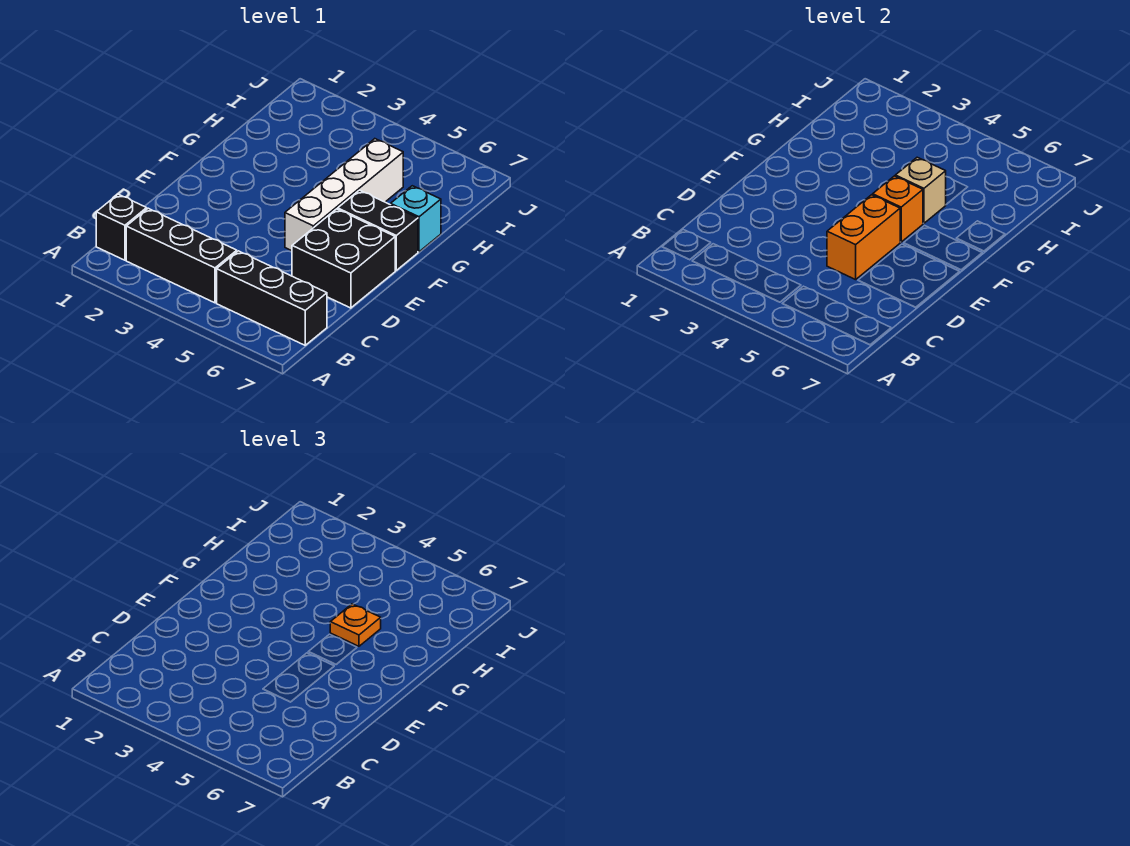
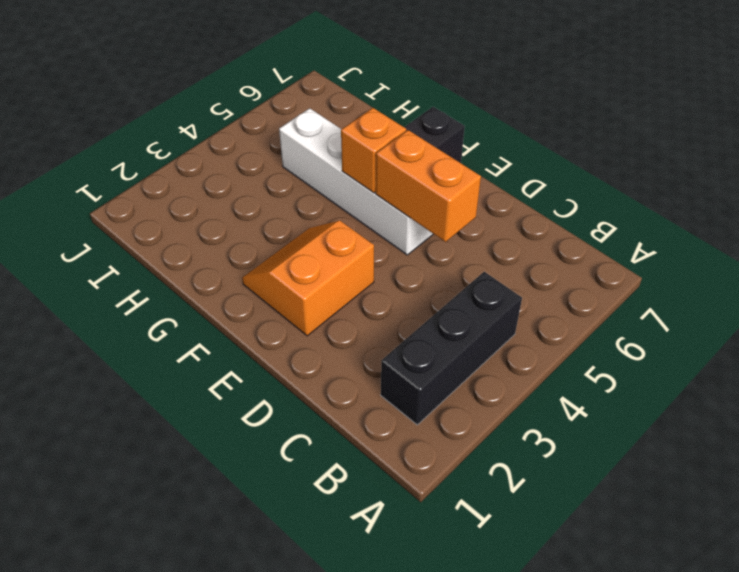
orange 2x2 slope [242,221,374,336] -> none
none -> black 1x1 brick [96,194,147,260]
none -> black 1x3 brick [217,251,327,345]

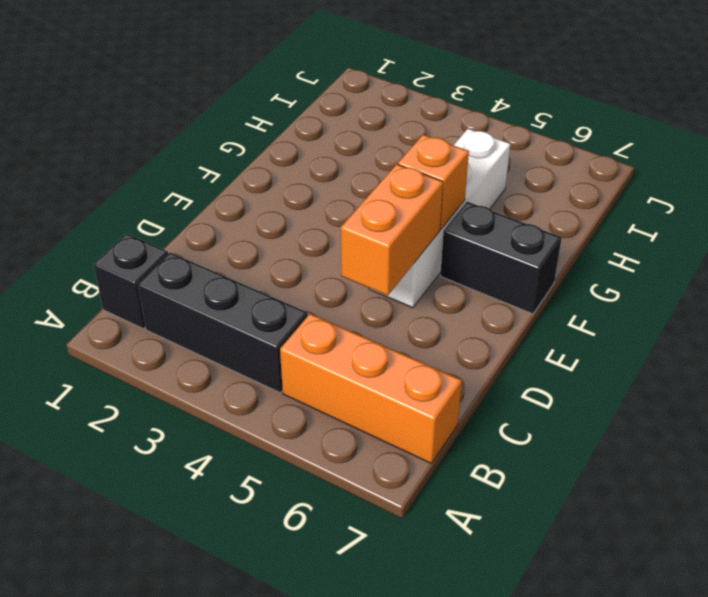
orange 1x3 brick [280,314,462,463] -> black 1x3 brick [217,251,327,345]
none -> black 2x2 brick [292,209,395,308]
none -> cyan 1x1 brick [391,186,441,252]

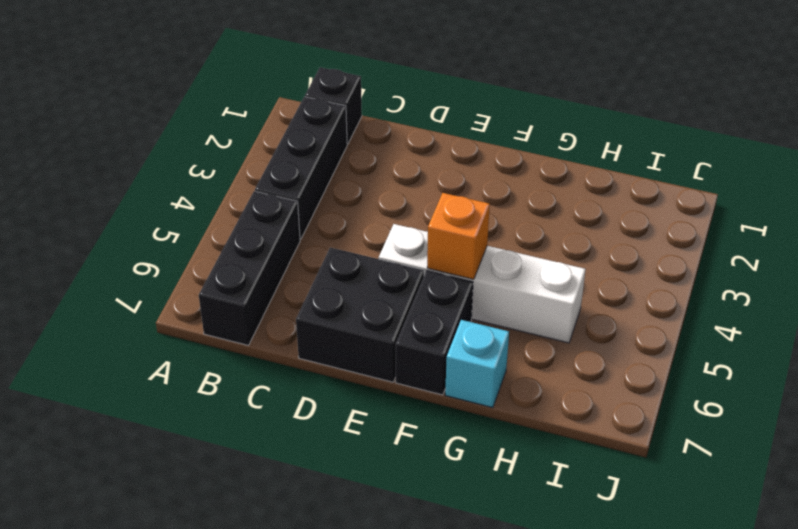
none -> orange 1x2 brick [827,195,900,280]
none -> tan 1x1 brick [895,157,946,223]

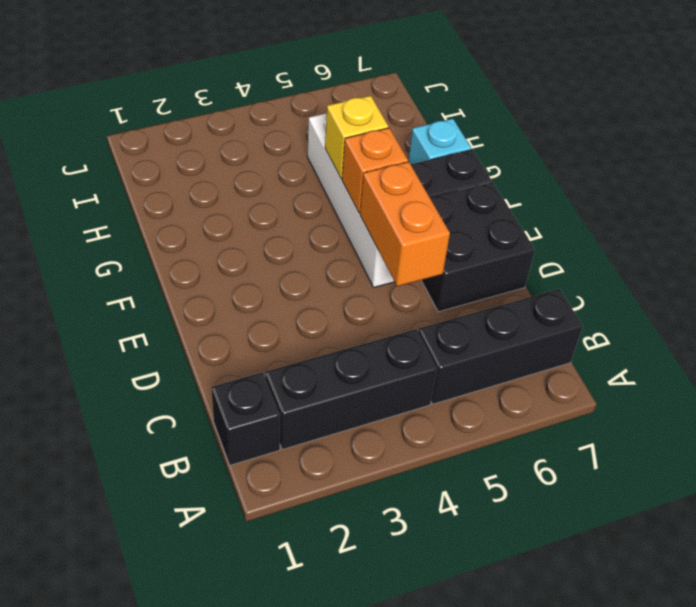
yellow 1x1 brick [325,96,388,179] -> tan 1x1 brick [895,157,946,223]
none -> orange 1x1 plate [330,604,381,646]

